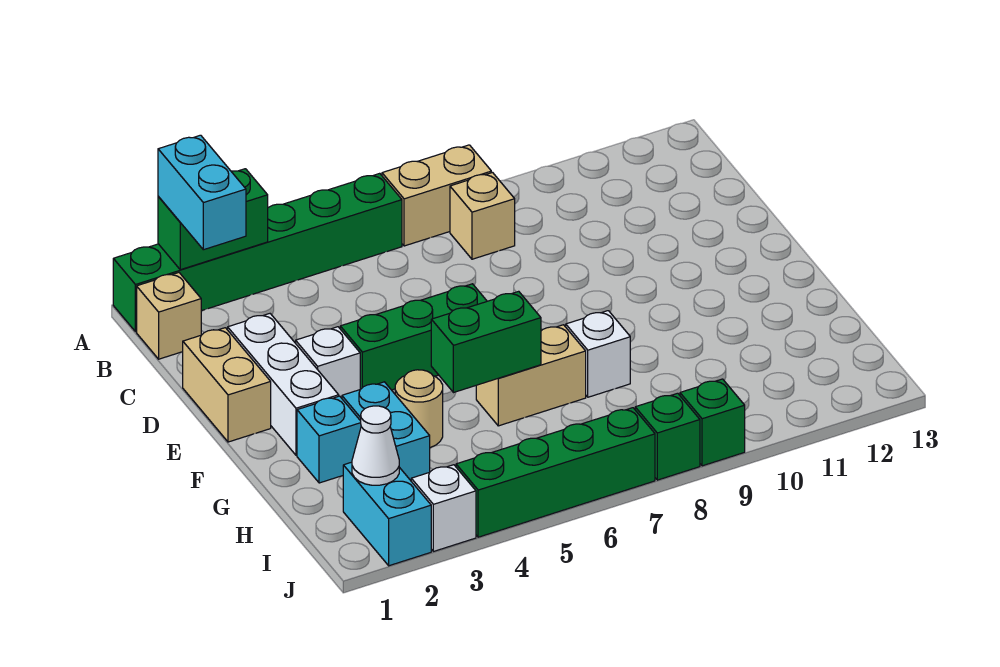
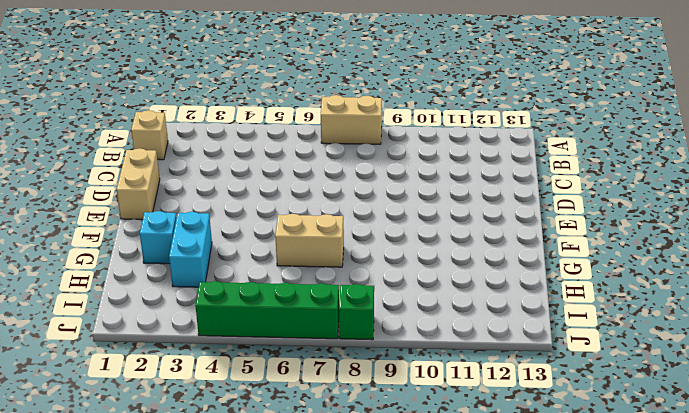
none -> green 1x6 brick [113,173,402,332]
none -> tan 1x1 brick [450,173,515,259]
none -> white 1x3 brick [228,314,339,455]

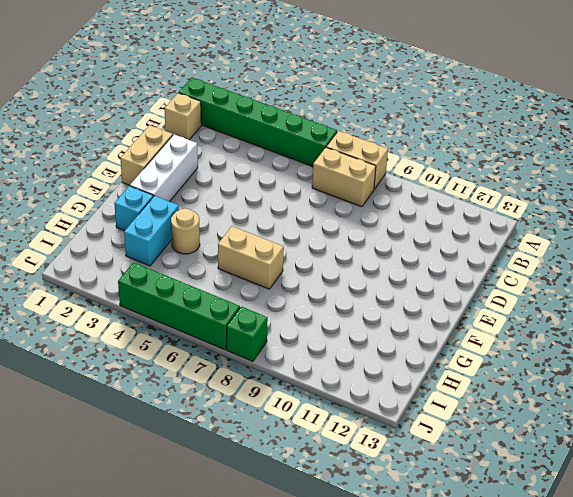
tan 1x2 brick [312,148,376,207] -> tan 1x1 brick [450,173,515,259]
none -> white 1x1 brick [296,327,360,398]
none -> green 1x3 brick [340,284,487,390]
none -> white 1x1 brick [566,311,630,397]

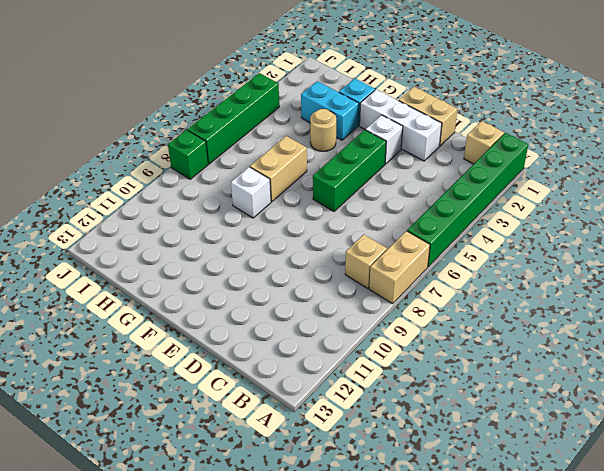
none -> cyan 1x2 brick [343,462,431,566]
none -> white 1x1 brick [411,465,476,551]
none -> green 1x1 brick [680,379,745,466]

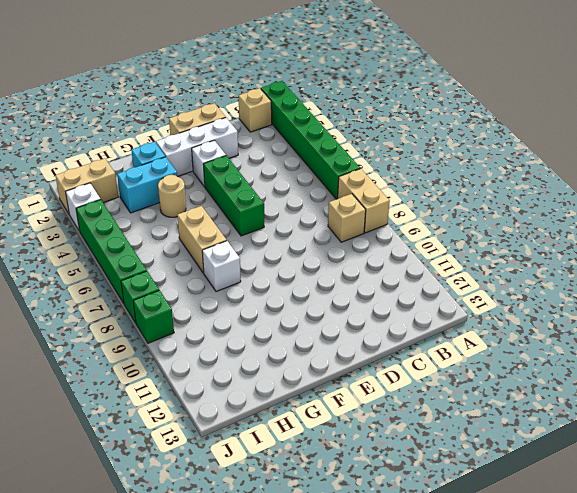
tan 1x2 brick [55,158,118,214] -> cyan 1x2 brick [343,462,431,566]
none -> green 1x2 brick [158,169,268,270]
none -> green 1x2 brick [431,291,541,393]
none -> white 1x1 cone [352,406,399,485]

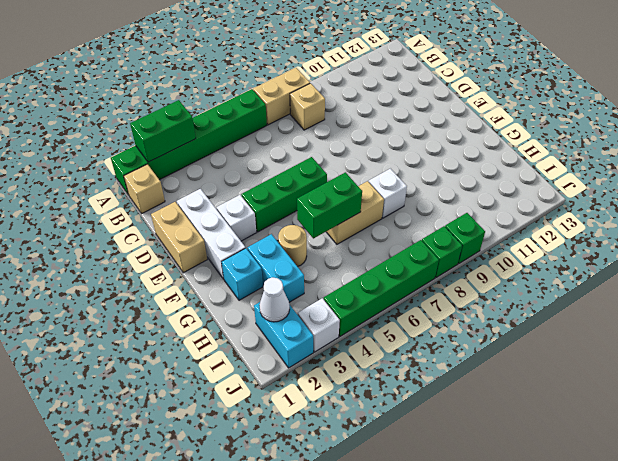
none -> cyan 1x2 brick [158,135,246,250]

